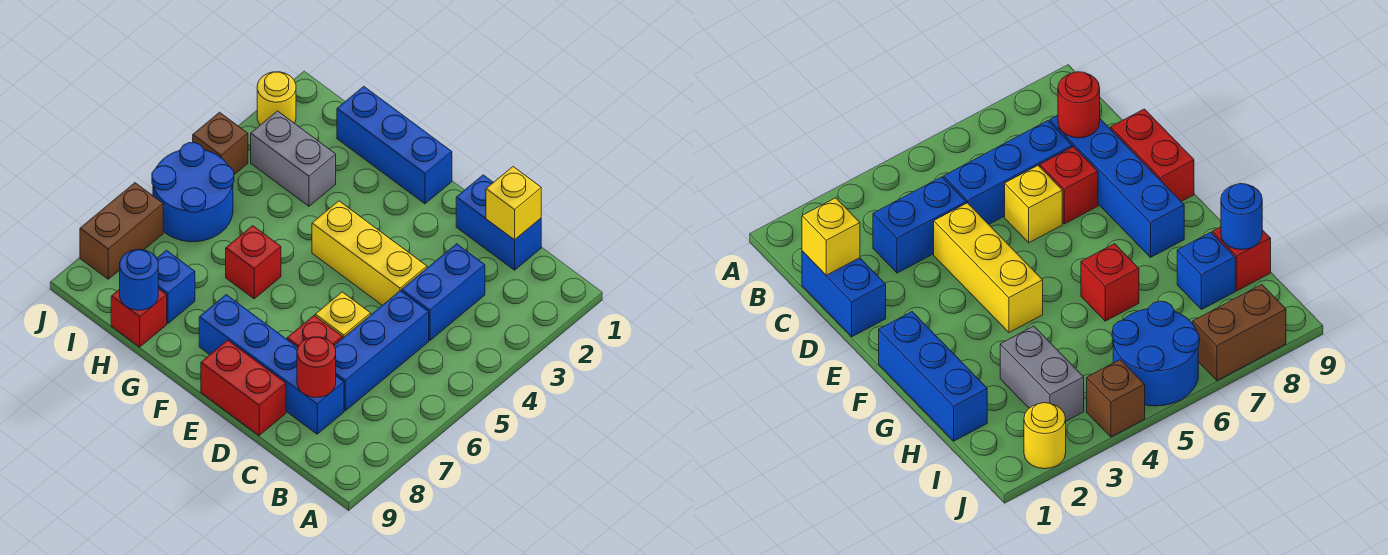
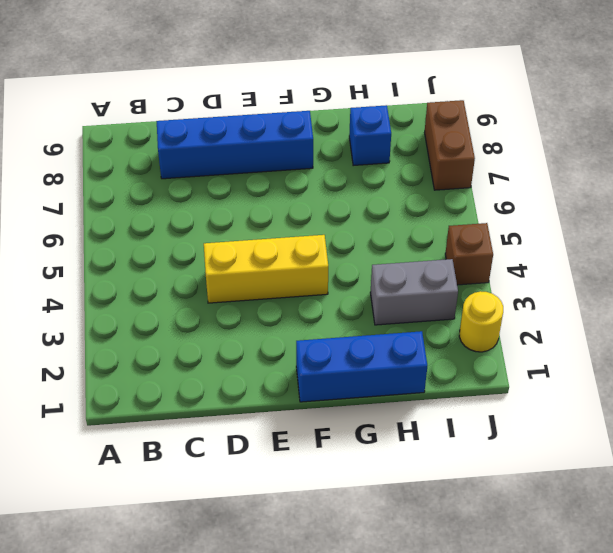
none -> blue 1x2 brick [456,175,541,270]
none -> blue 1x2 brick [402,244,485,340]
none -> blue 1x3 brick [334,291,429,411]

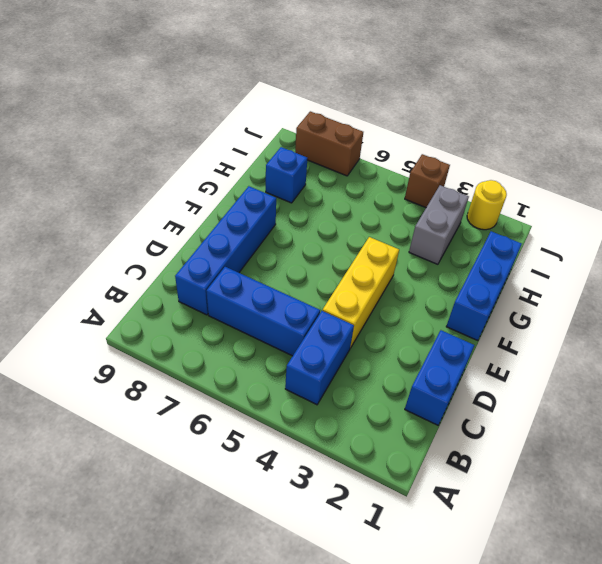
blue 1x2 brick [285,311,354,405] -> blue 1x2 brick turned to [402,244,485,340]
none -> yellow 1x1 brick [315,292,371,338]
none -> red 1x1 brick [287,316,342,347]
none -> red 1x2 brick [201,340,286,435]

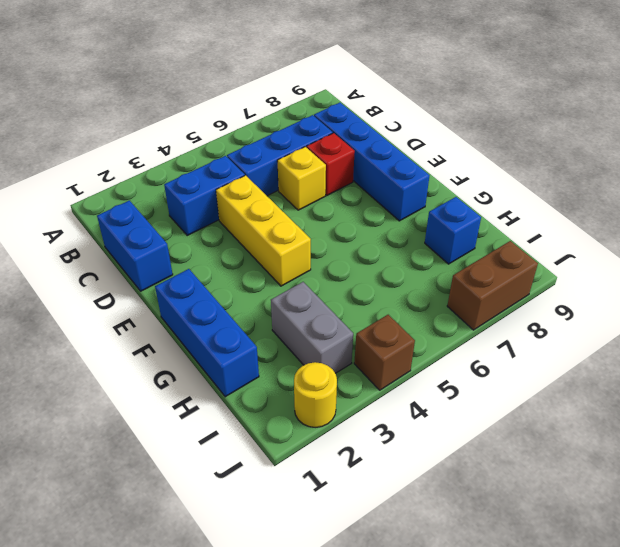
none -> red 1x2 brick [201,340,286,435]
none -> red 1x1 brick [226,226,281,299]
none -> red 1x1 brick [111,289,167,347]

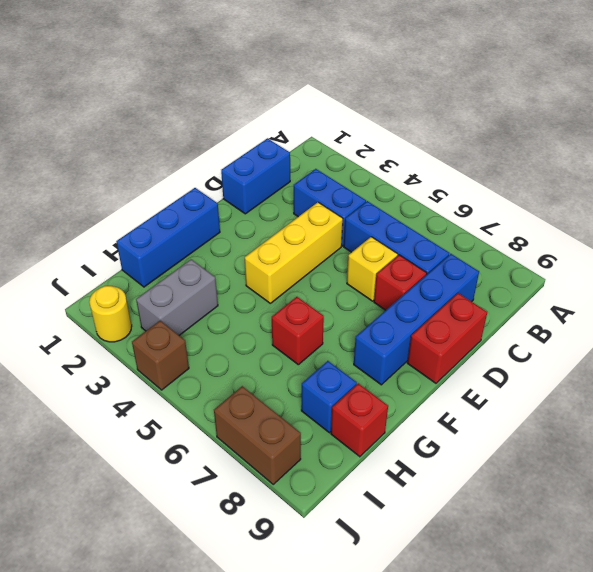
none -> blue 2x2 round brick [152,143,234,242]
none -> yellow 1x1 brick [486,167,541,240]
none -> red 1x1 round brick [297,337,336,397]

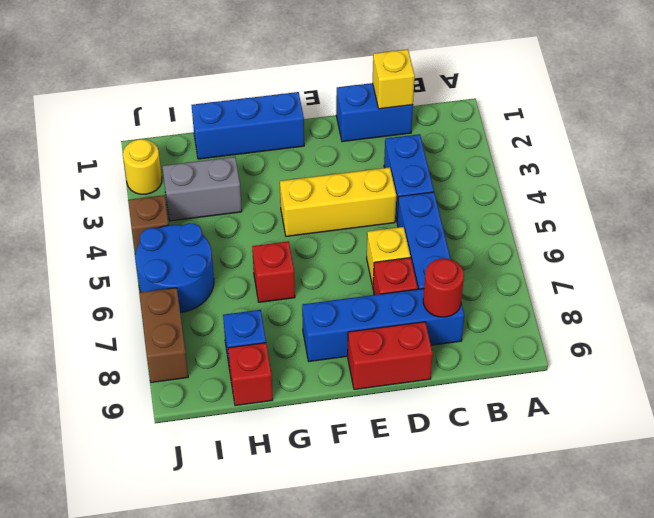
none -> blue 1x1 round brick [120,250,158,310]

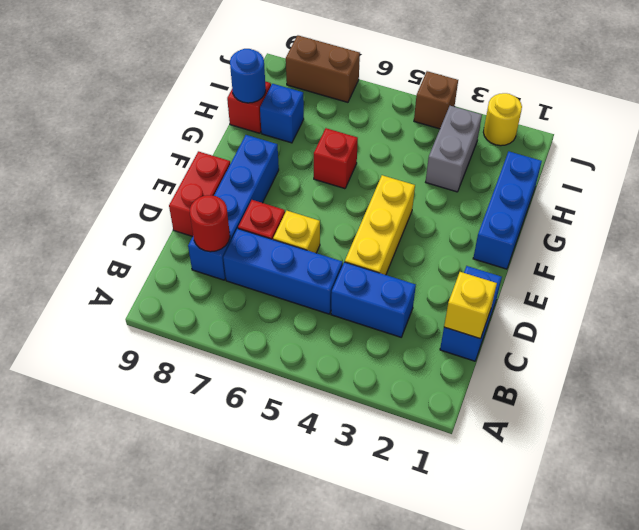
none -> blue 2x2 round brick [152,143,234,242]

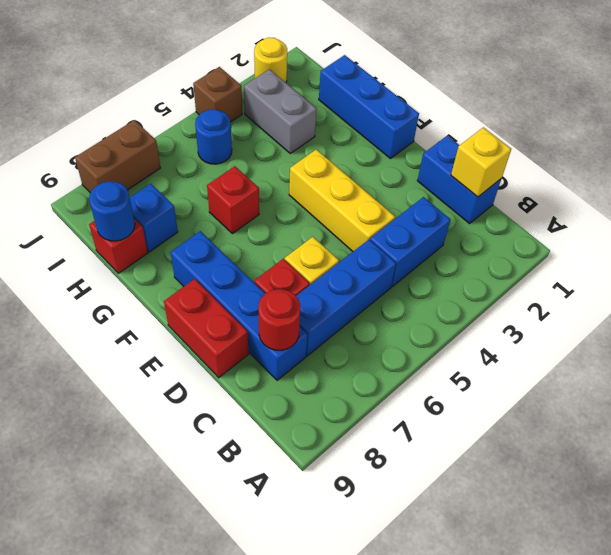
blue 1x1 round brick [195,109,232,164] -> blue 2x2 round brick [152,143,234,242]

